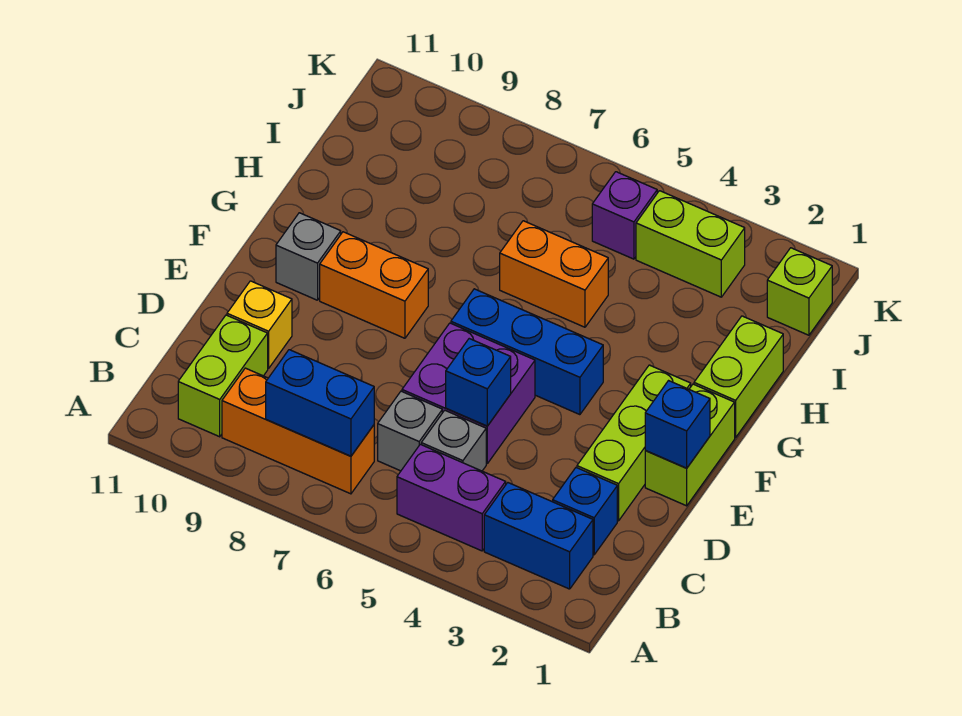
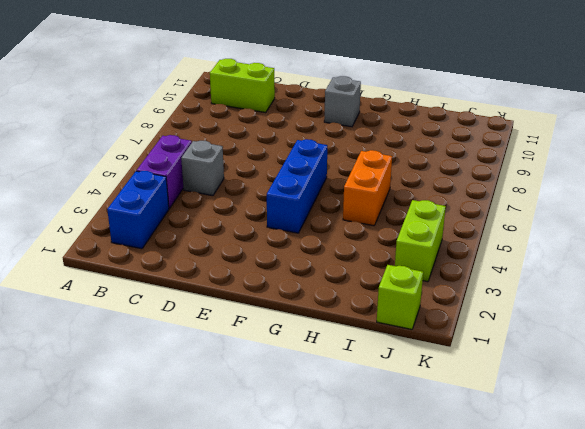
none -> orange 1x3 brick [222,368,374,494]
none -> blue 1x1 brick [553,468,617,555]
none -> grey 1x1 brick [378,391,442,471]

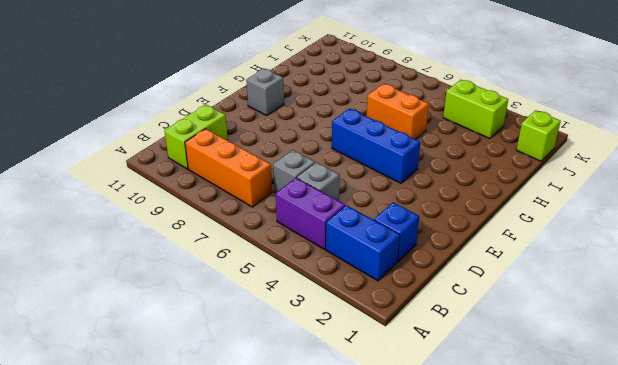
none -> lime 1x3 brick [577,365,691,521]
none -> purple 2x2 brick [402,323,535,464]
none -> yellow 1x1 brick [227,281,292,368]

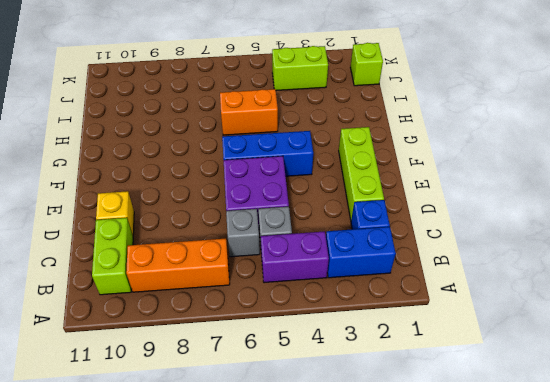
none -> lime 1x2 brick [645,384,735,506]
none -> orange 1x2 brick [320,232,428,338]
none -> grey 1x1 brick [276,213,341,300]

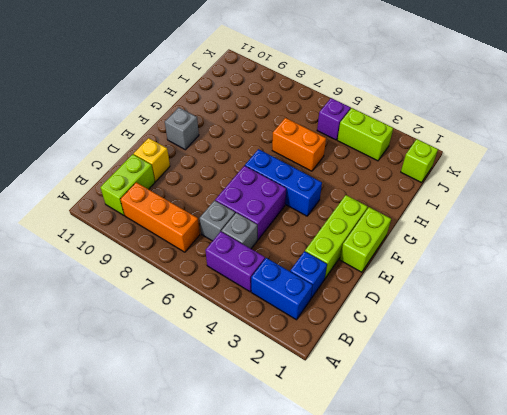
none -> orange 1x2 brick [320,232,428,338]
none -> lime 1x2 brick [694,316,783,438]
none -> blue 1x2 brick [266,350,374,456]

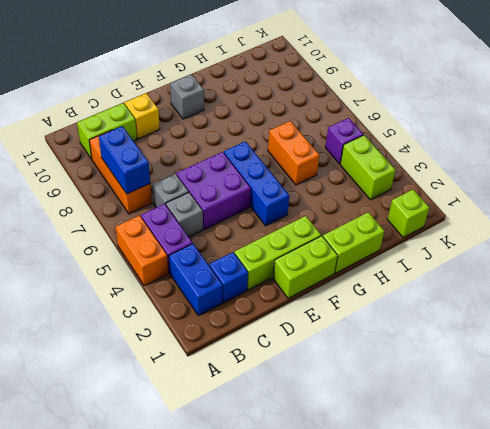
orange 1x2 brick [116,215,168,286] -> orange 1x2 brick moved to [320,232,428,338]
none -> blue 1x1 brick [446,339,511,426]
none -> blue 1x1 brick [645,381,710,468]

